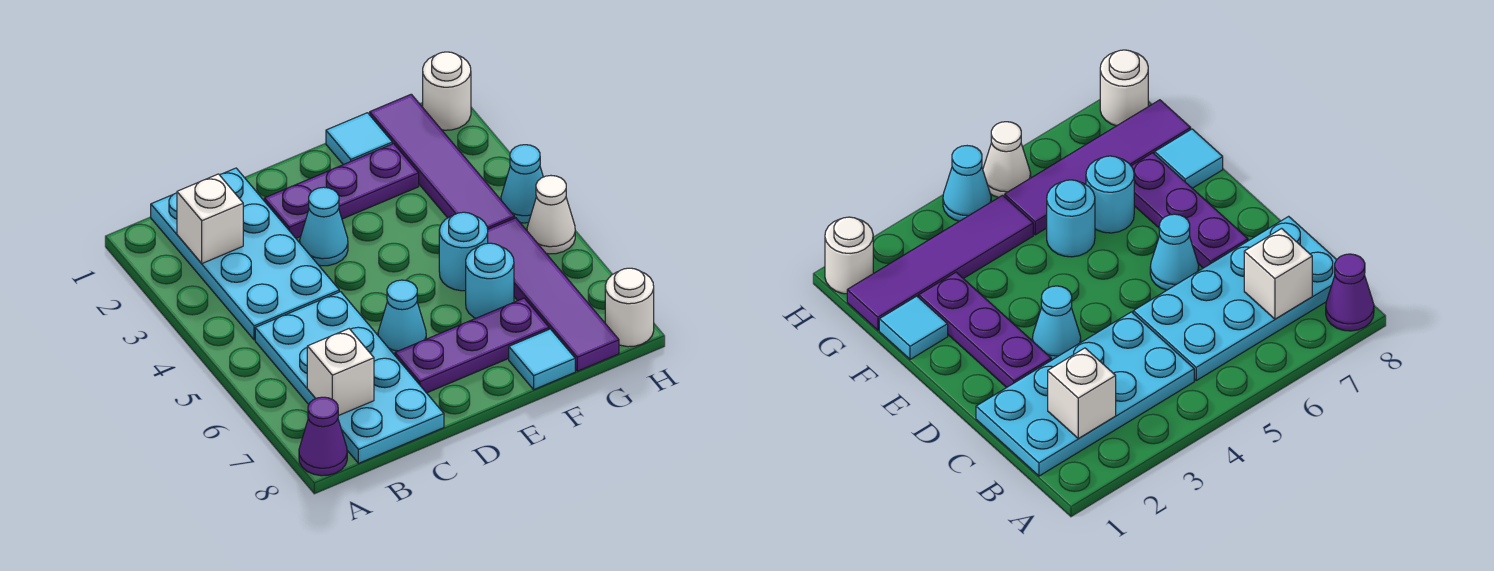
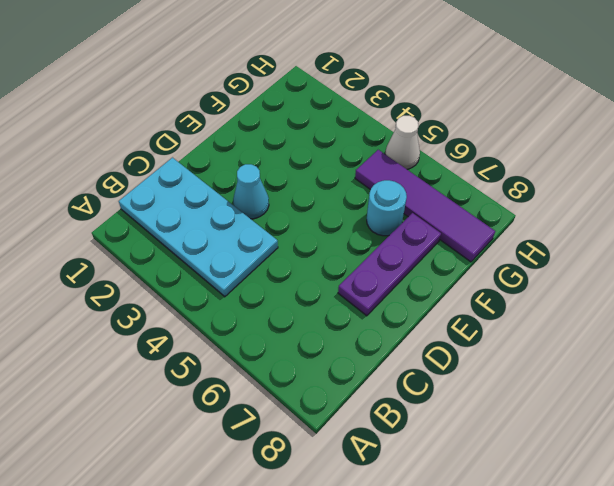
none -> purple 1x1 cone [299,397,347,476]
none -> cyan 2x4 plate [255,292,444,463]
none -> purple 1x3 plate [264,144,419,238]

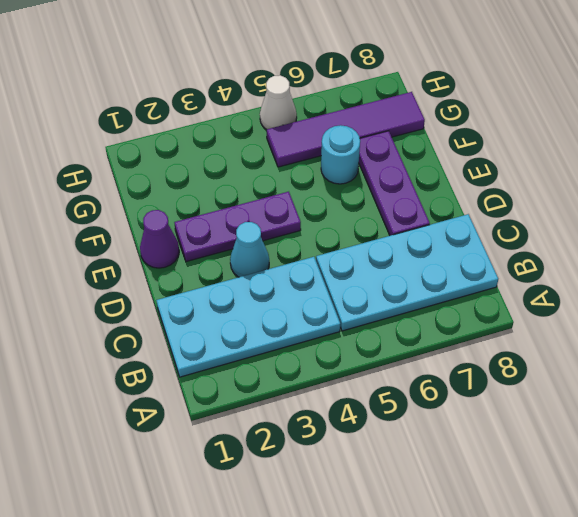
purple 1x1 cone [140,210,179,268] -> purple 1x1 cone moved to [299,397,347,476]
purple 1x3 plate [174,192,301,262] -> purple 1x3 plate turned to [264,144,419,238]
none -> cyan 1x1 cone [378,280,426,355]
none -> cyan 1x1 tile [326,113,392,165]
none -> cyan 1x1 round brick [439,212,488,291]

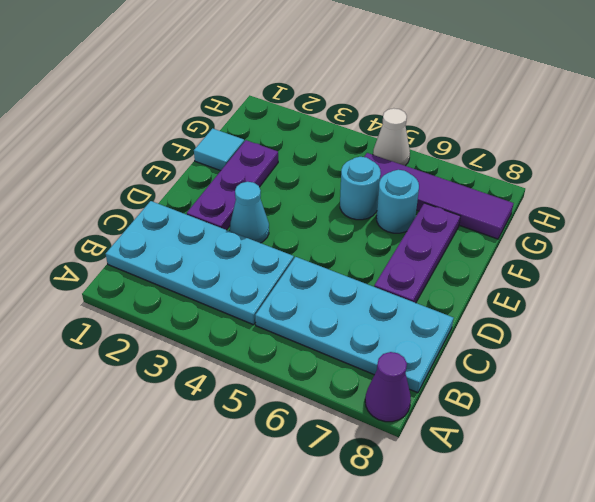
none -> cyan 1x1 cone [378,280,426,355]
none -> cyan 1x1 tile [509,329,575,389]
none -> purple 1x4 tile [370,94,515,229]

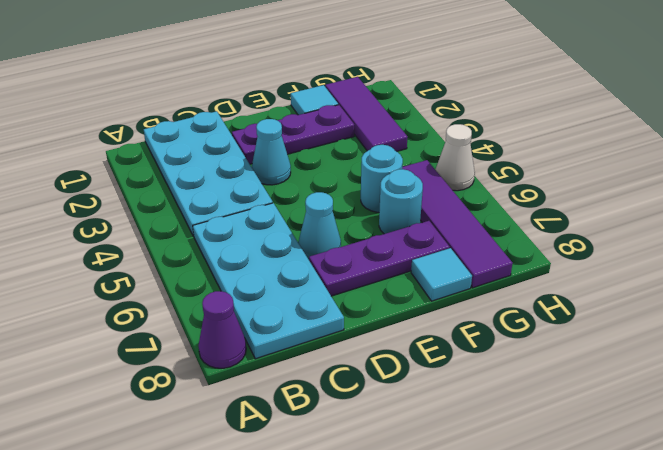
purple 1x3 tile [325,77,408,151] -> purple 1x4 tile [370,94,515,229]
none -> white 1x1 round brick [423,52,471,130]
none -> cyan 1x1 cone [501,145,543,223]
none -> white 1x1 round brick [605,268,654,347]

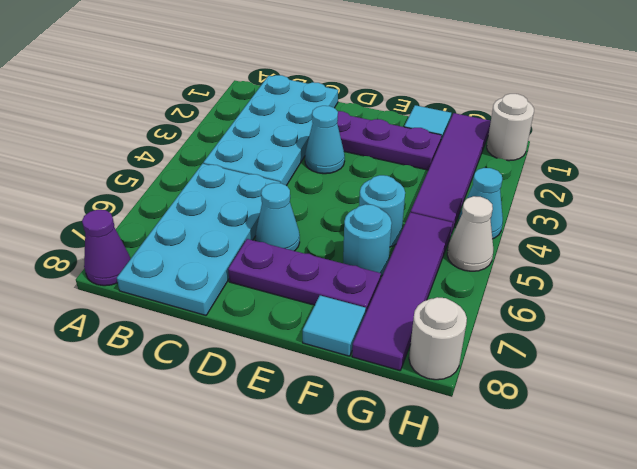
none -> white 1x1 brick [177,174,243,263]
none -> white 1x1 brick [307,329,374,416]

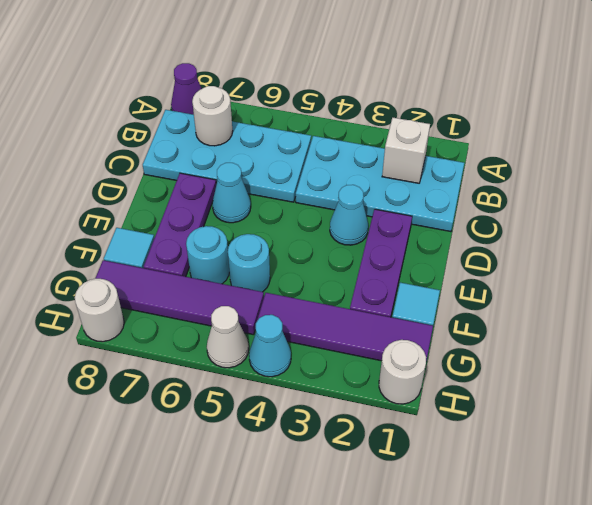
white 1x1 round brick [192,86,232,146] -> white 1x1 brick [307,329,374,416]

